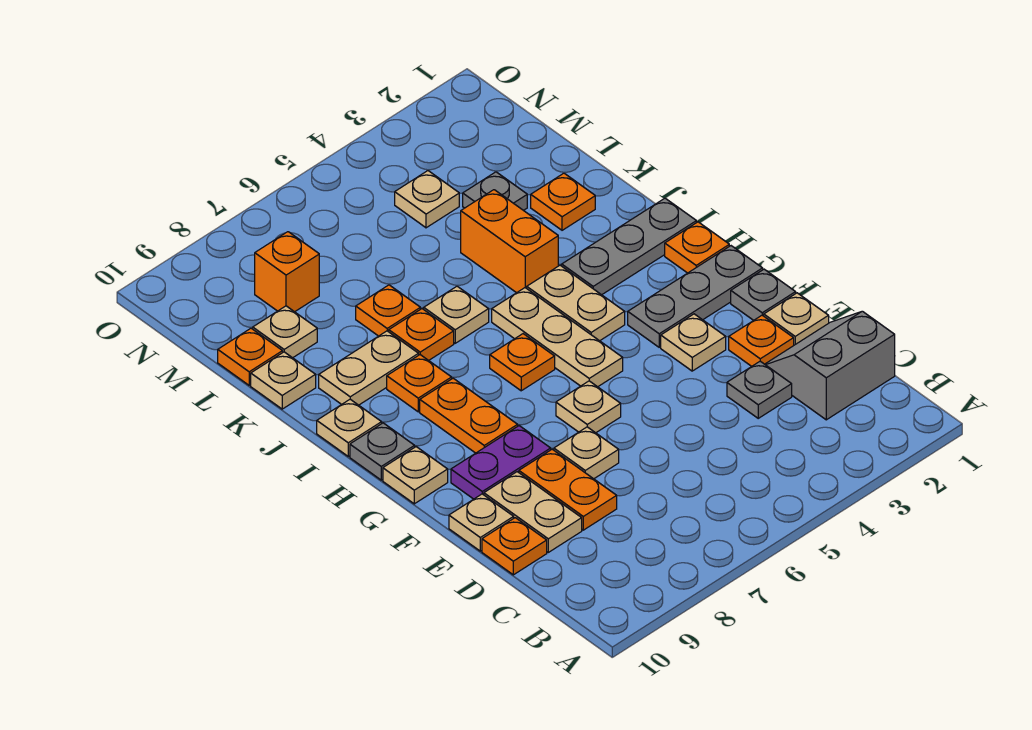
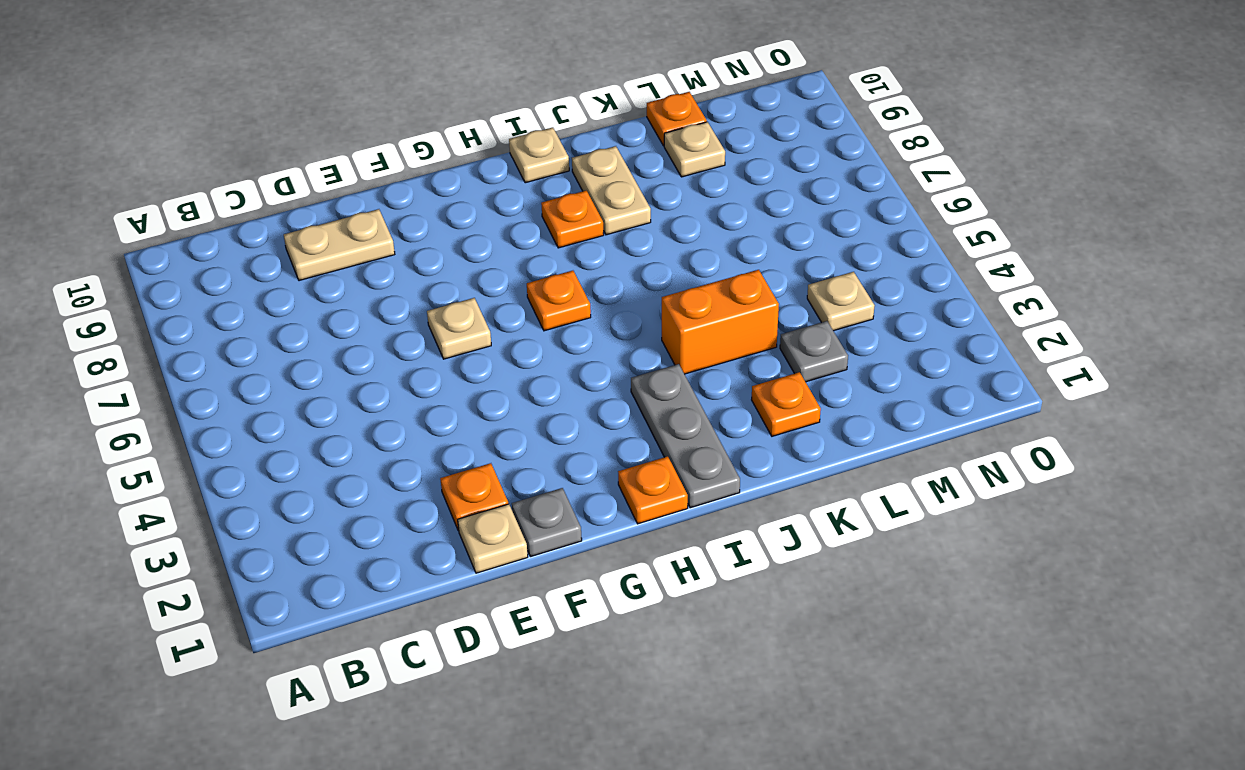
none -> grey 2x2 slope [765,311,895,420]
none -> grey 1x1 plate [727,361,792,418]
none -> orange 1x2 plate [519,449,617,530]
none -> orange 1x1 plate [482,518,547,575]

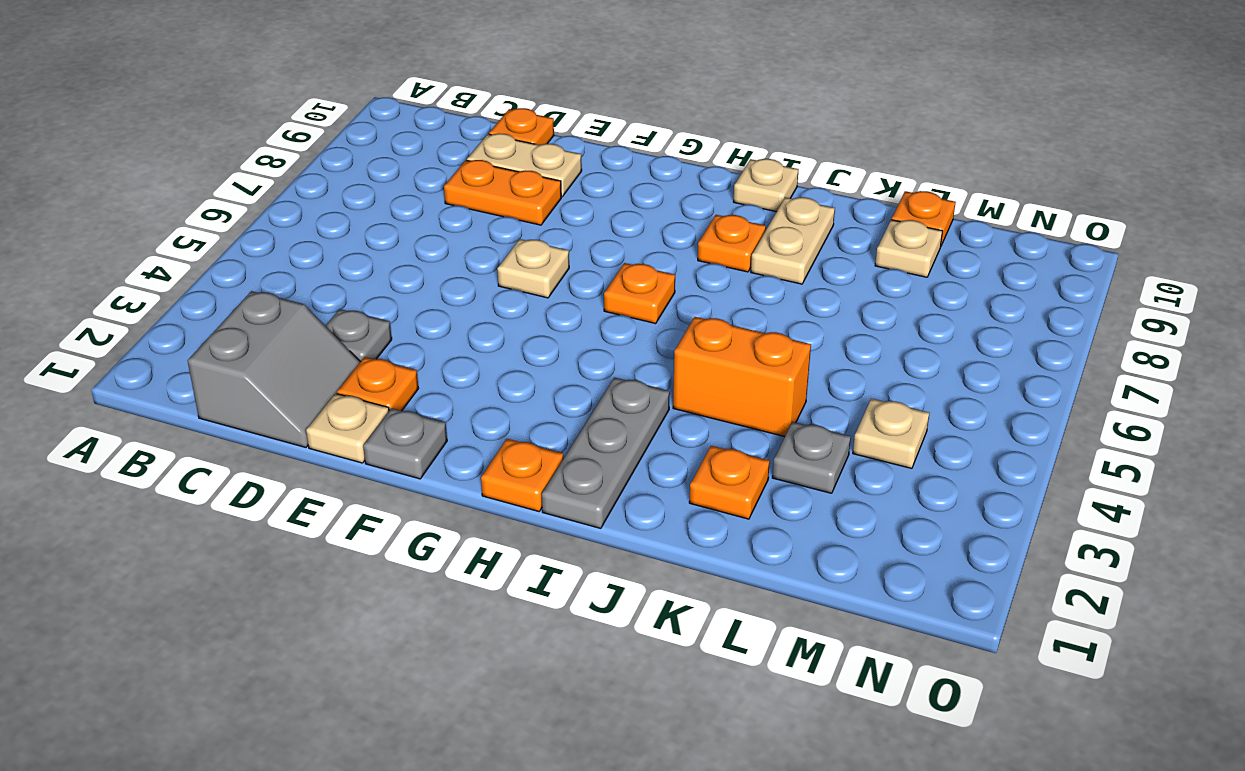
none -> tan 1x1 plate [554,427,619,479]
none -> tan 1x1 plate [449,494,514,551]
none -> tan 1x1 plate [661,314,726,371]
none -> purple 1x2 plate [451,426,551,499]

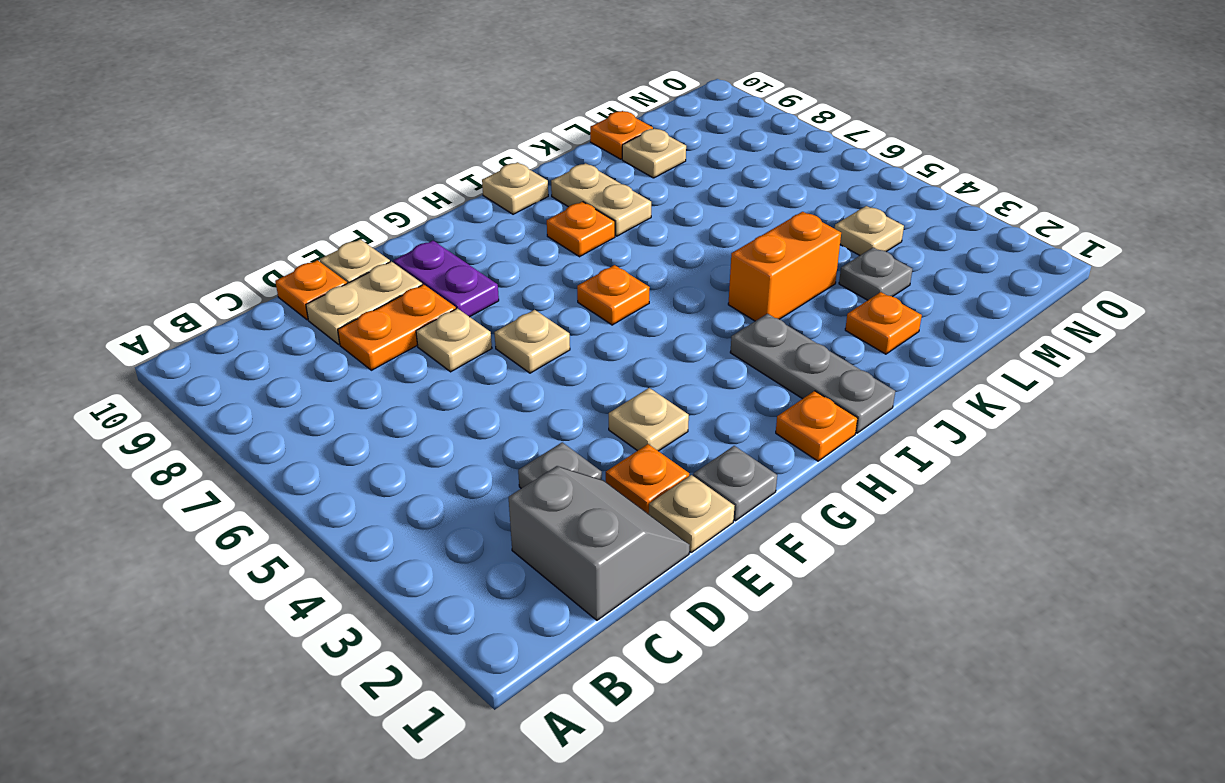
none -> grey 1x3 plate [628,246,763,347]
none -> tan 1x3 plate [492,288,623,387]
none -> orange 1x2 plate [420,378,518,453]
none -> tan 1x1 plate [383,447,448,504]

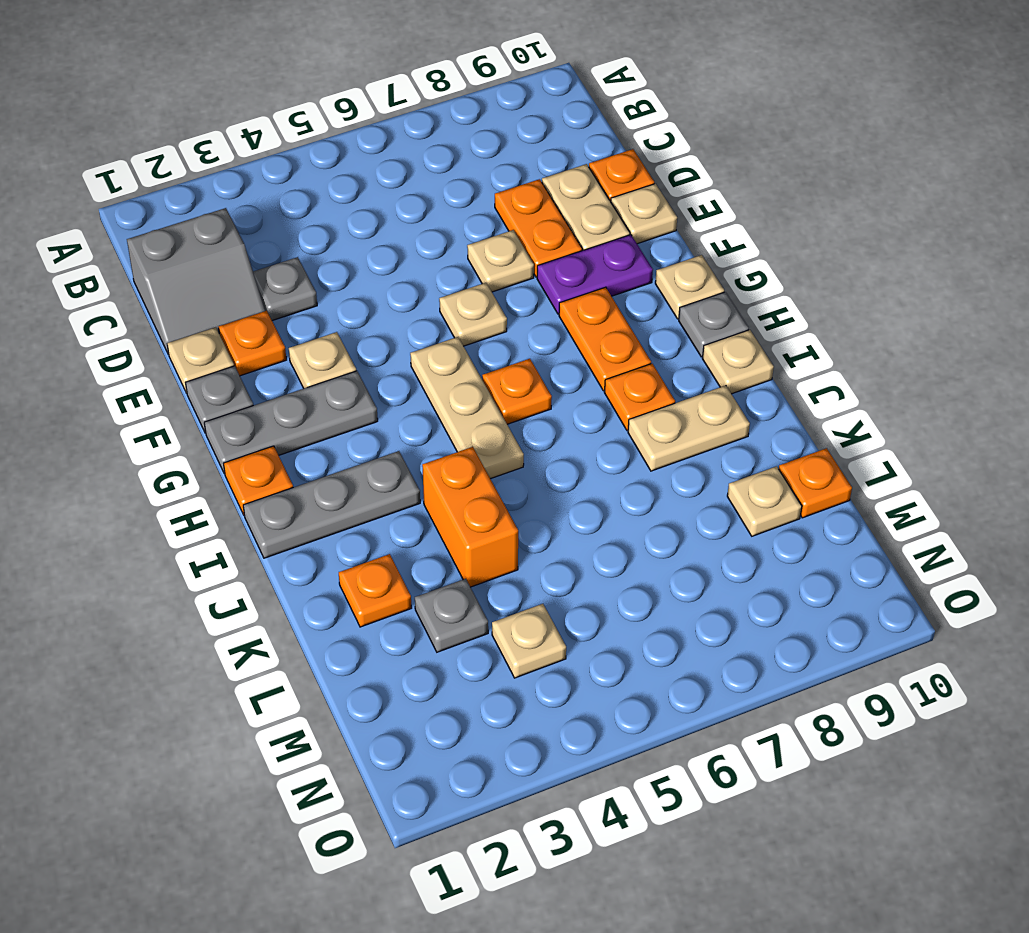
none -> tan 1x2 plate [527,265,625,341]
none -> tan 1x1 plate [424,286,489,343]
none -> orange 1x1 plate [389,309,454,360]
none -> orange 1x1 plate [356,285,420,336]

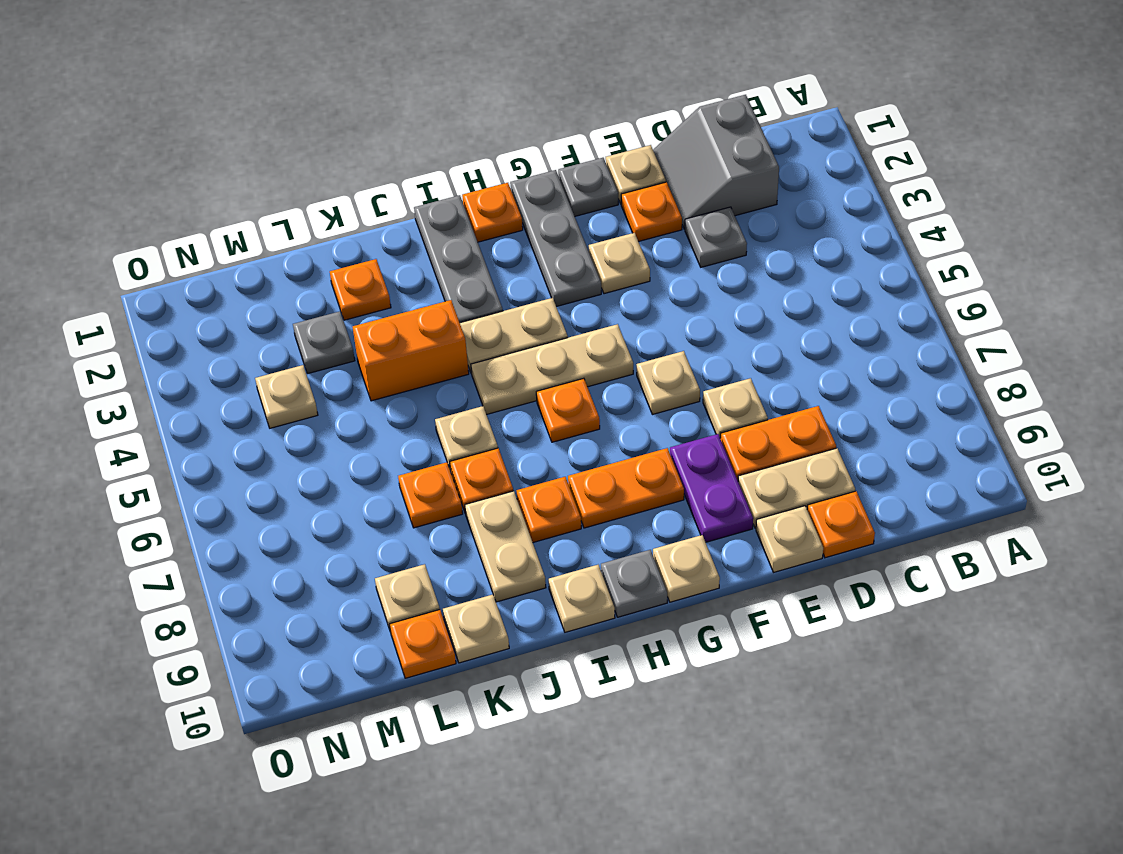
none -> orange 1x1 brick [255,232,319,312]

